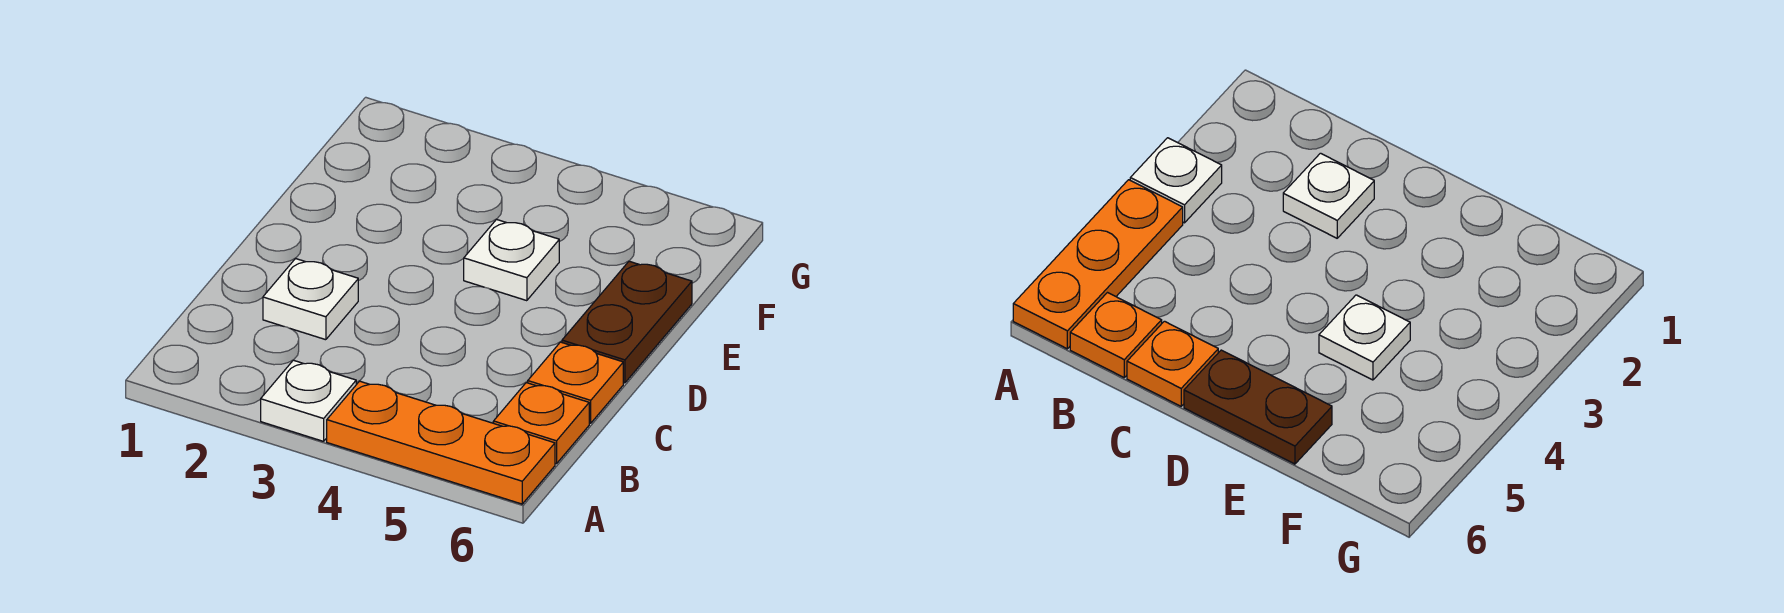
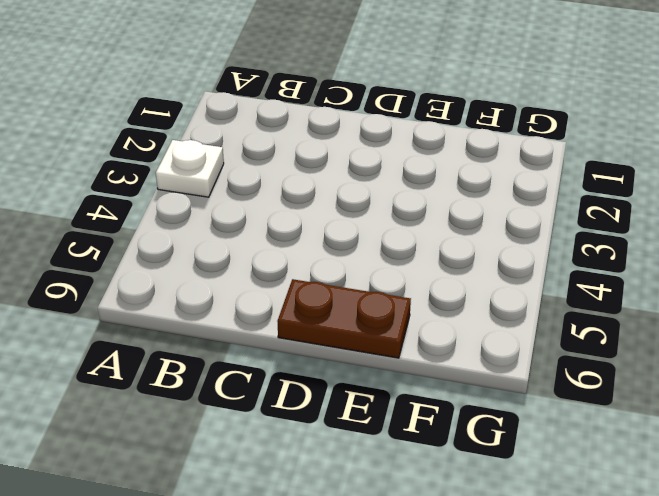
none -> orange 1x3 plate [327,381,555,504]
none -> orange 1x1 plate [494,383,589,464]

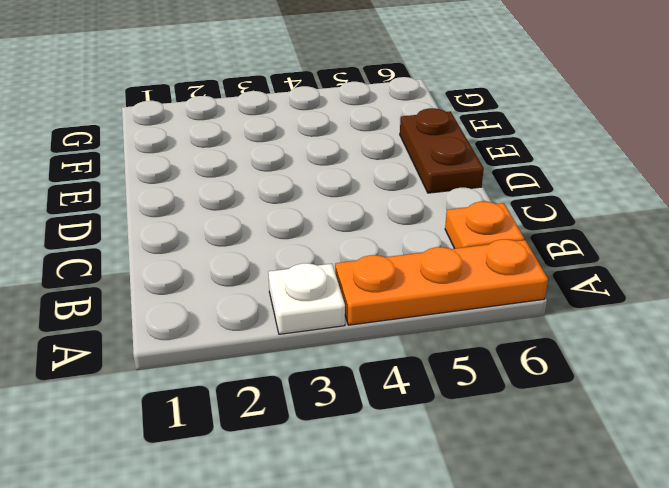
none -> white 1x1 plate [263,258,358,340]
none -> orange 1x1 plate [528,342,623,423]

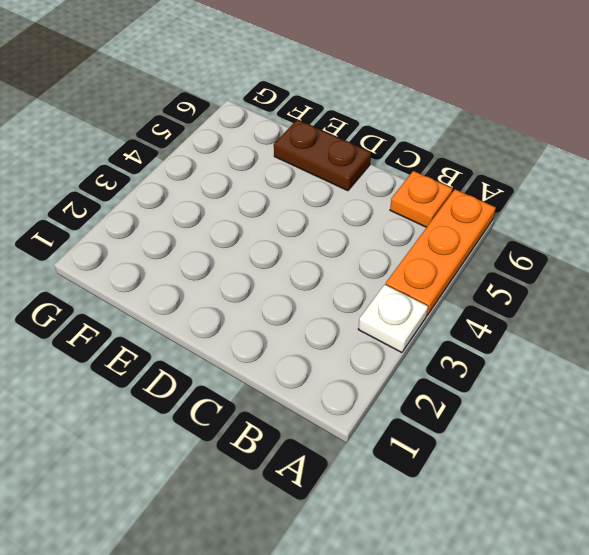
none -> white 1x1 plate [263,258,358,340]
none -> orange 1x1 plate [528,342,623,423]

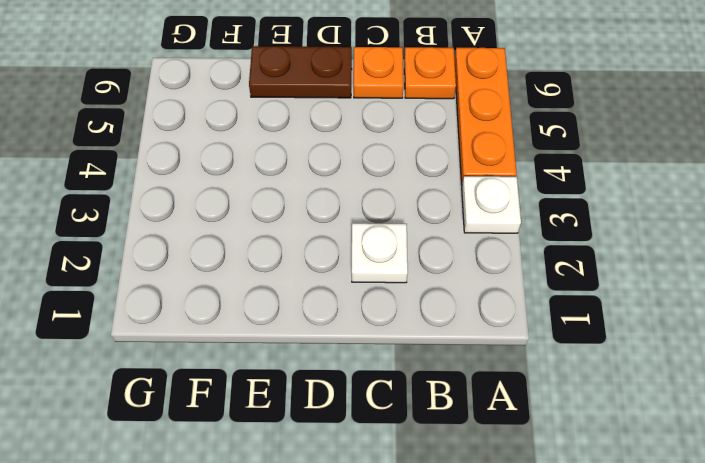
none -> white 1x1 plate [464,220,559,301]

